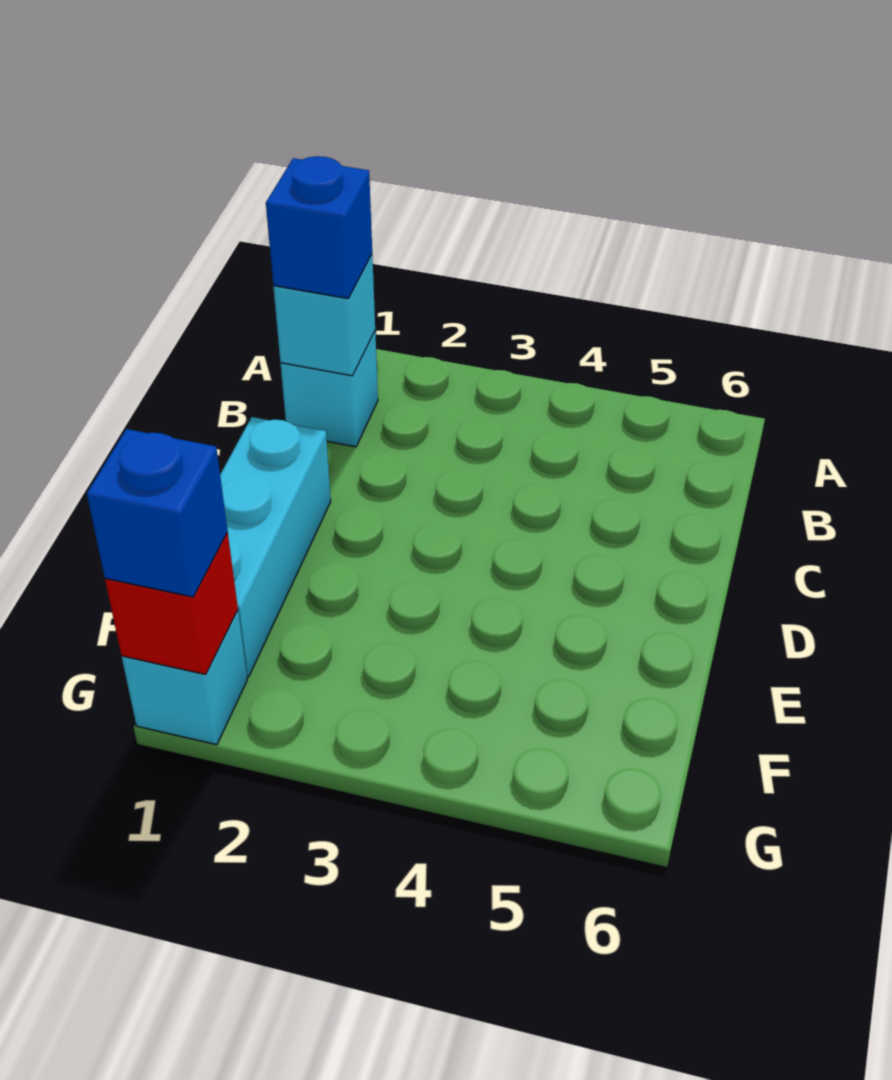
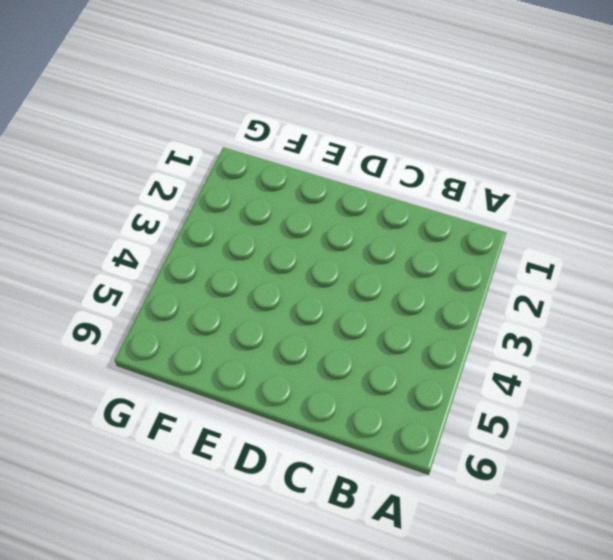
none -> cyan 1x1 brick [280,332,378,447]
none -> cyan 1x3 brick [220,417,331,677]

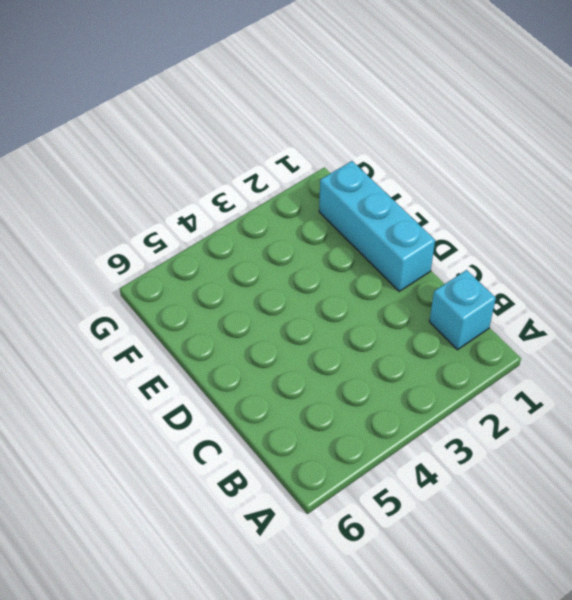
none -> cyan 1x1 brick [122,611,247,745]
none -> cyan 1x1 brick [273,255,375,376]

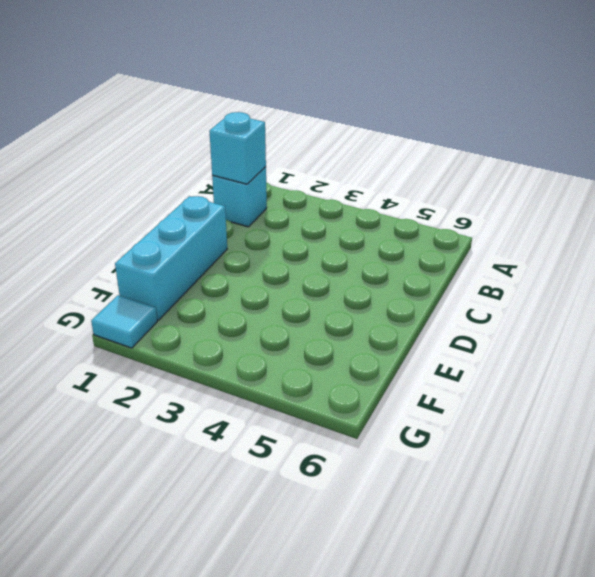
cyan 1x1 tile [91,295,157,348] -> cyan 1x1 brick [122,611,247,745]
none -> red 1x1 brick [105,533,238,675]
none -> blue 1x1 brick [266,156,372,299]

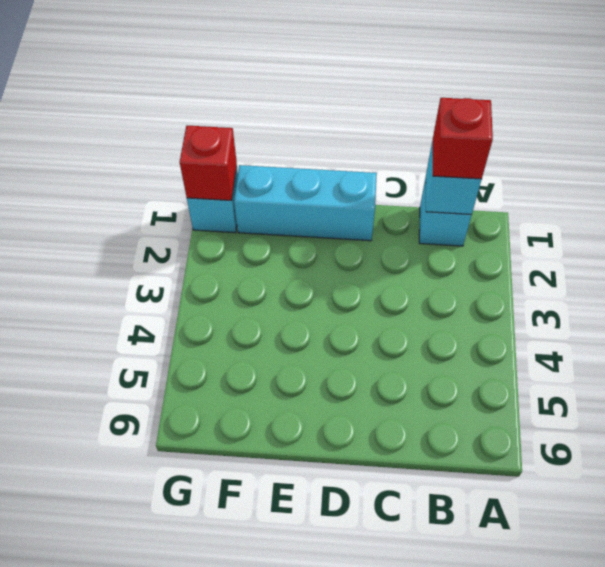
red 1x1 brick [433,98,493,179] -> blue 1x1 brick [266,156,372,299]
none -> blue 1x1 brick [87,429,228,597]

